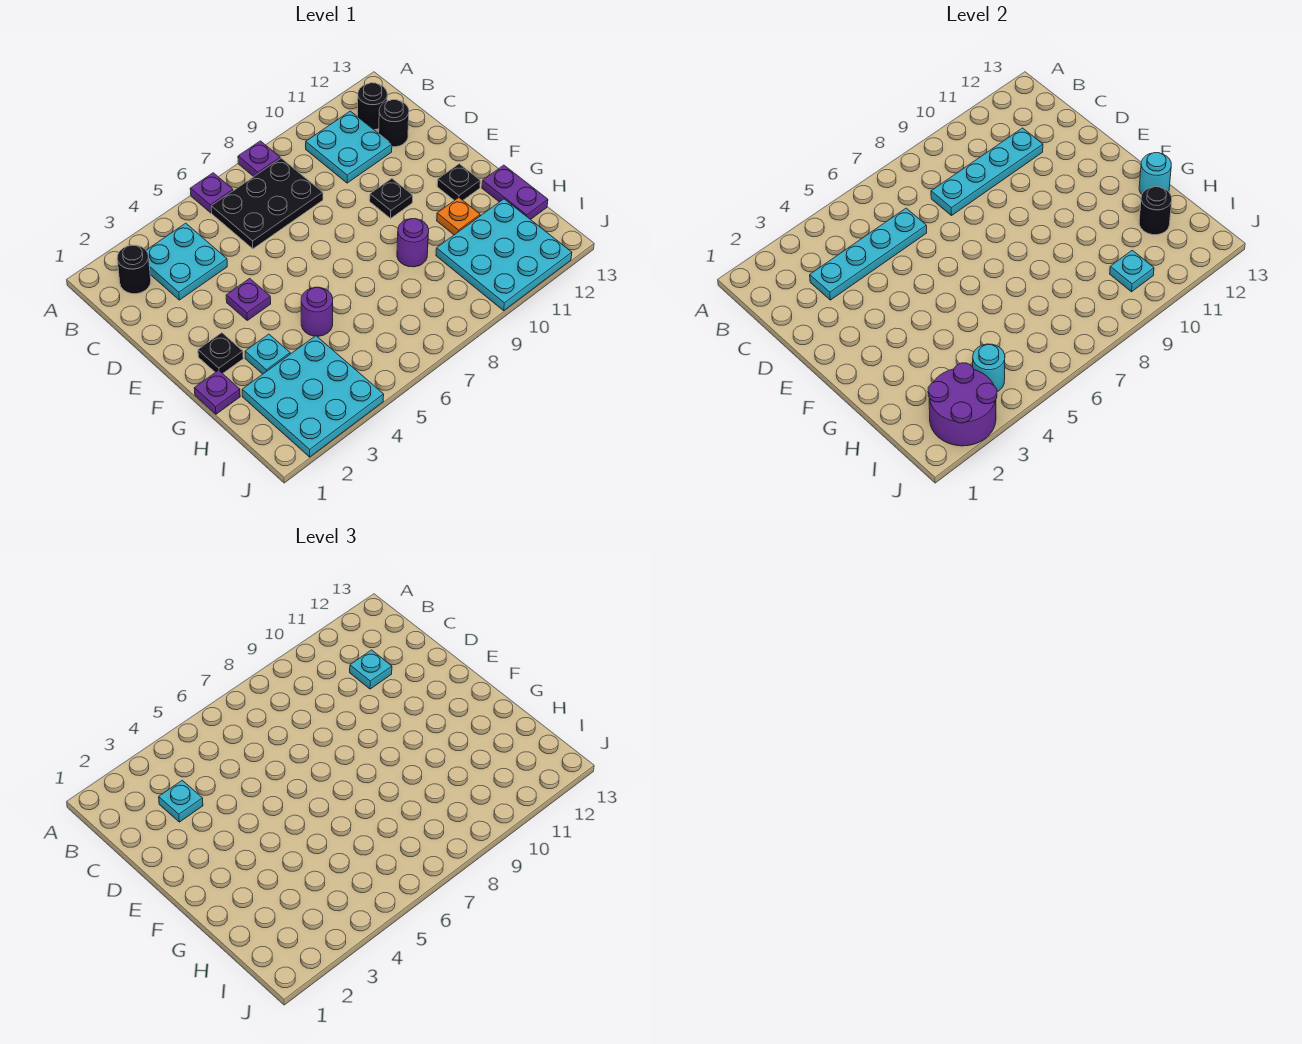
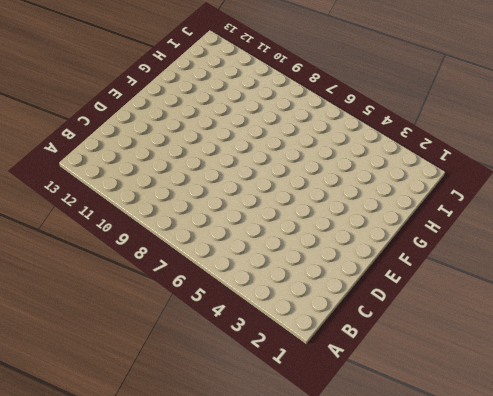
none -> purple 1x1 plate [190,173,233,213]
none -> purple 1x1 plate [238,141,280,177]
none -> black 1x1 round brick [117,245,151,294]

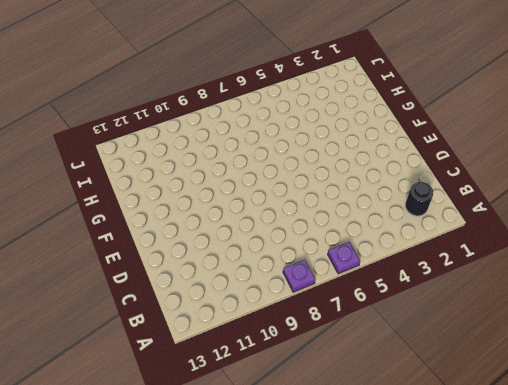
none -> cyan 2x2 plate [146,223,227,300]
none -> black 2x3 plate [211,158,323,249]
none -> cyan 2x2 plate [306,111,392,183]

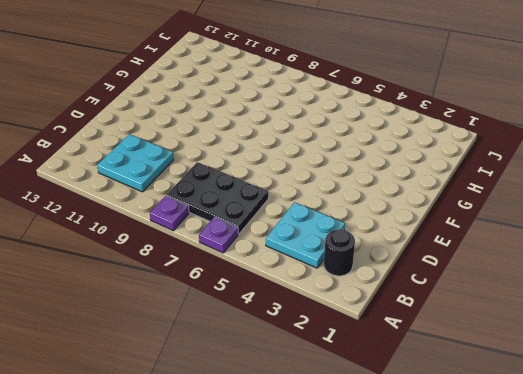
none -> black 1x1 round brick [358,83,387,130]
none -> black 1x1 round brick [379,100,409,147]
none -> purple 1x1 plate [226,278,271,320]

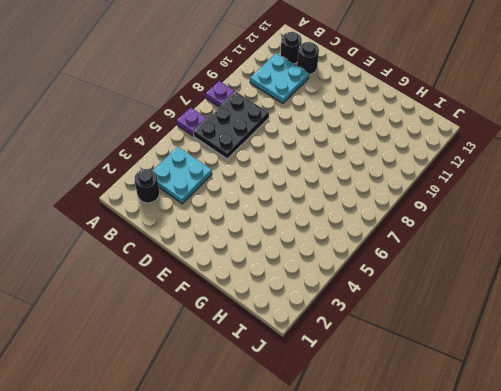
none -> purple 1x1 plate [226,278,271,320]
none -> black 1x1 plate [370,179,413,218]
none -> black 1x1 plate [198,333,243,374]

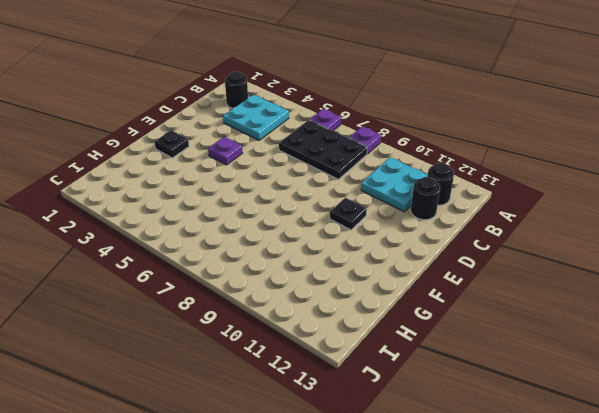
none -> black 1x1 plate [437,164,480,200]
none -> purple 1x1 plate [194,370,240,414]
none -> cyan 1x1 plate [245,334,290,374]

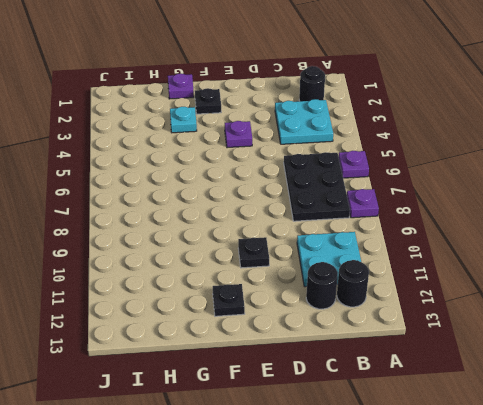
none -> purple 1x1 round brick [301,287,333,336]
none -> purple 1x1 round brick [397,219,429,267]
none -> orange 1x1 plate [437,198,480,235]

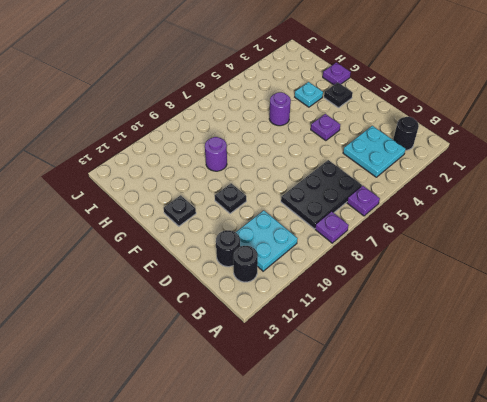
none -> orange 1x1 plate [437,198,480,235]
none -> purple 1x2 plate [482,165,548,220]
none -> cyan 3x3 plate [242,336,384,457]

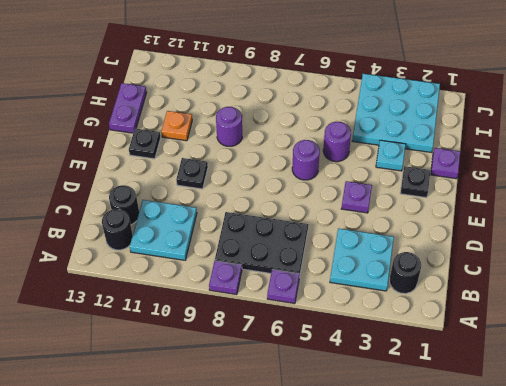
purple 1x1 round brick [292,140,320,180] -> none
none -> cyan 3x3 plate [436,199,572,310]
none -> cyan 1x4 plate [810,208,927,300]
none -> cyan 1x4 plate [931,128,1043,216]

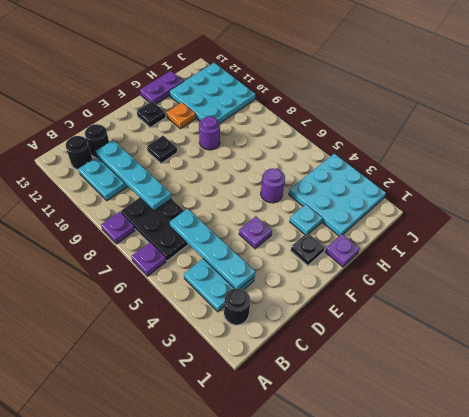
none -> cyan 1x1 round brick [1139,153,1171,194]
none -> black 1x1 round brick [1139,187,1172,235]
none -> purple 2x2 round brick [928,363,997,446]

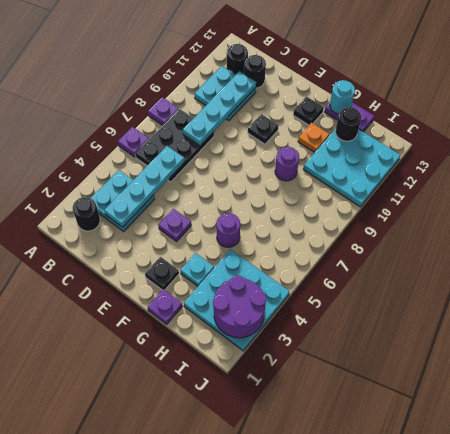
none -> cyan 1x1 round brick [973,344,1005,392]
none -> cyan 1x1 plate [1110,250,1154,292]
none -> cyan 1x1 plate [159,780,203,822]

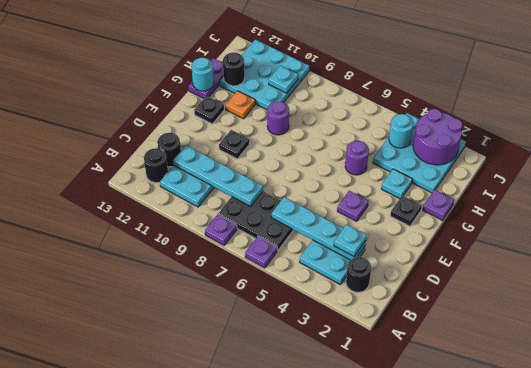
none -> cyan 1x1 plate [350,650,392,689]

